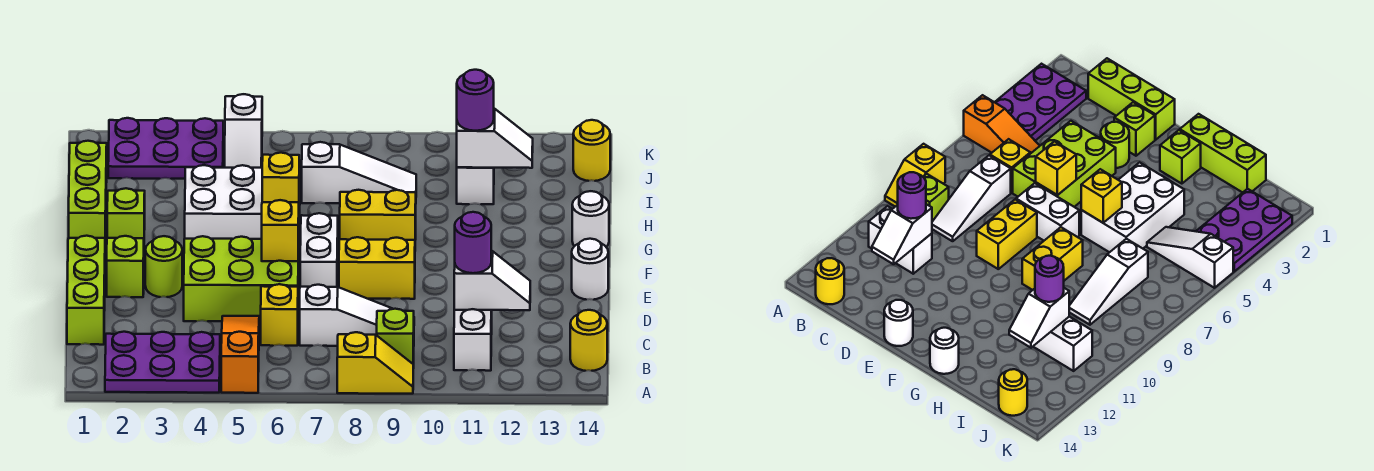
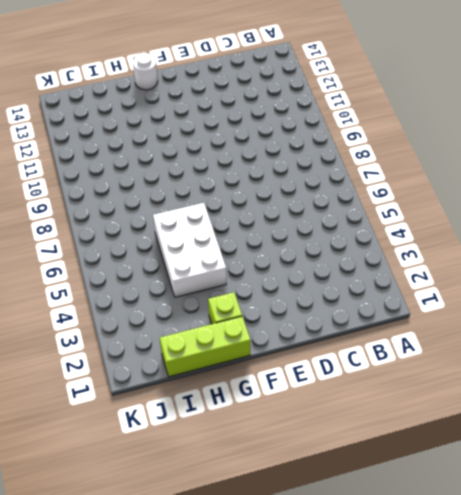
none -> purple 2x3 plate [105,332,220,393]
none -> orange 1x3 slope [221,316,259,393]
none -> yellow 1x2 slope [337,332,413,394]
none -> lime 1x1 brick [377,309,414,368]

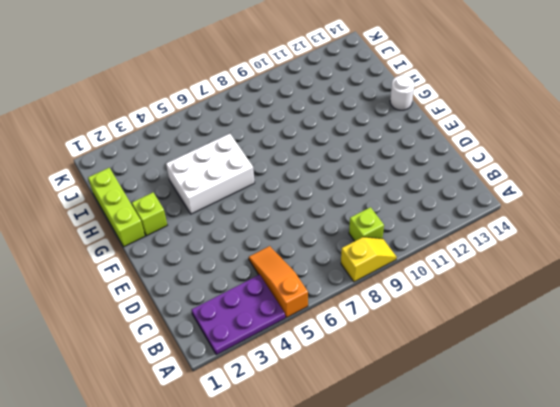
none -> white 1x2 brick [454,309,492,371]
none -> yellow 1x1 round brick [570,310,607,371]
none -> lime 1x3 brick [67,236,105,345]
none -> yellow 1x1 brick [261,284,298,346]

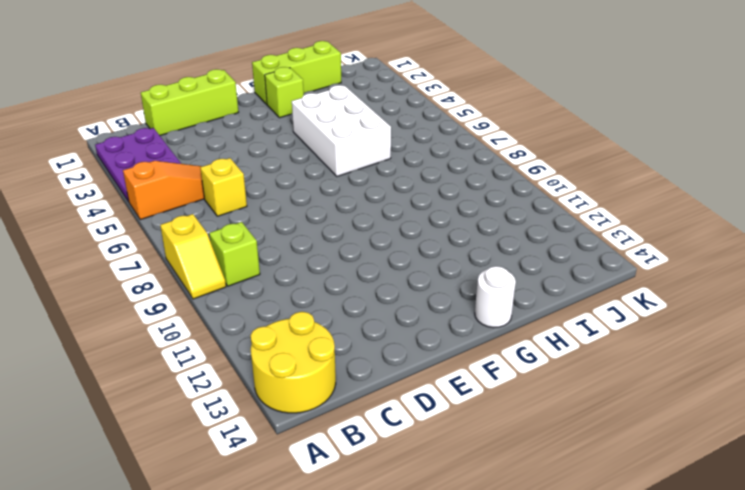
yellow 2x2 round brick [250,312,336,413] -> yellow 1x1 round brick [570,310,607,371]
none -> white 1x2 brick [454,309,492,371]
none -> white 1x3 slope [300,285,393,346]
none -> lime 2x3 brick [184,236,299,322]
none -> lime 1x1 brick [107,236,144,297]

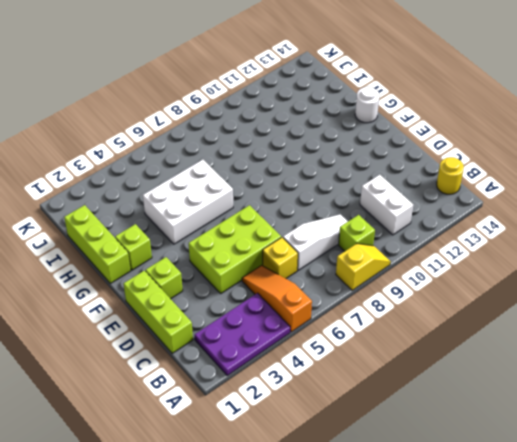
none -> lime 1x1 round brick [145,236,182,297]
none -> white 1x2 brick [300,213,338,287]
none -> yellow 1x2 brick [339,237,415,299]
none -> white 1x1 round brick [572,239,608,300]

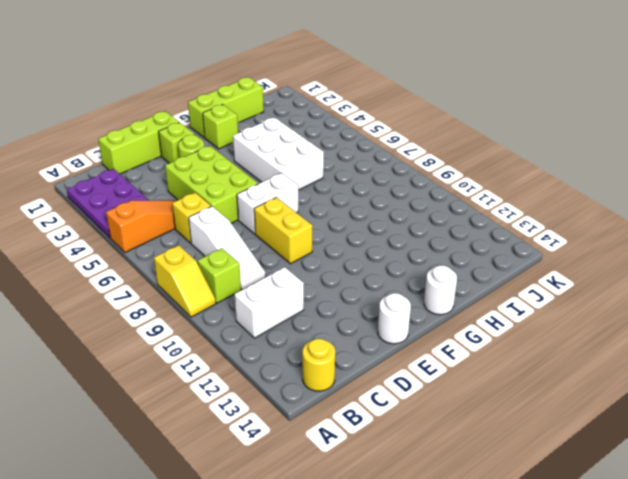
none -> yellow 1x2 brick [340,190,416,240]
none -> white 1x3 slope [225,94,262,168]
none -> white 1x3 slope [302,142,416,203]
none -> white 1x2 brick [457,167,494,204]

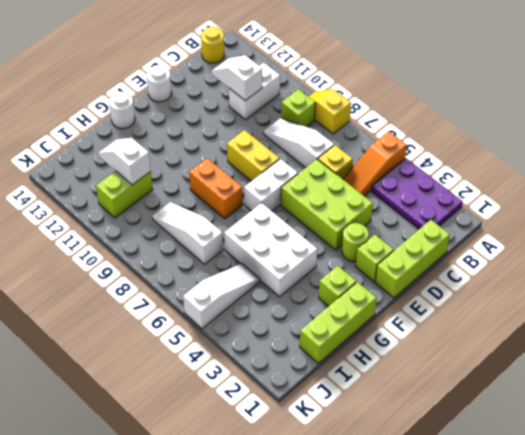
orange 1x2 brick [189,158,243,219] -> yellow 1x2 brick [340,190,416,240]
lime 1x2 brick [96,171,153,218] -> white 1x2 brick [457,167,494,204]
none -> purple 2x3 plate [108,118,223,179]
none -> yellow 1x1 round brick [573,120,610,181]
none -> yellow 1x1 brick [262,200,299,261]
none -> yellow 1x1 brick [262,153,299,203]

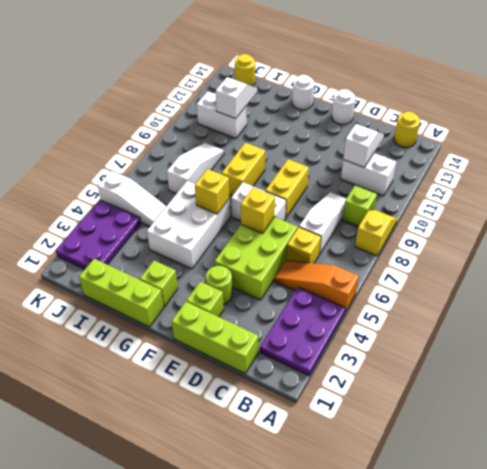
none -> purple 1x1 round brick [455,212,491,273]
none -> purple 1x1 round brick [457,70,494,131]

